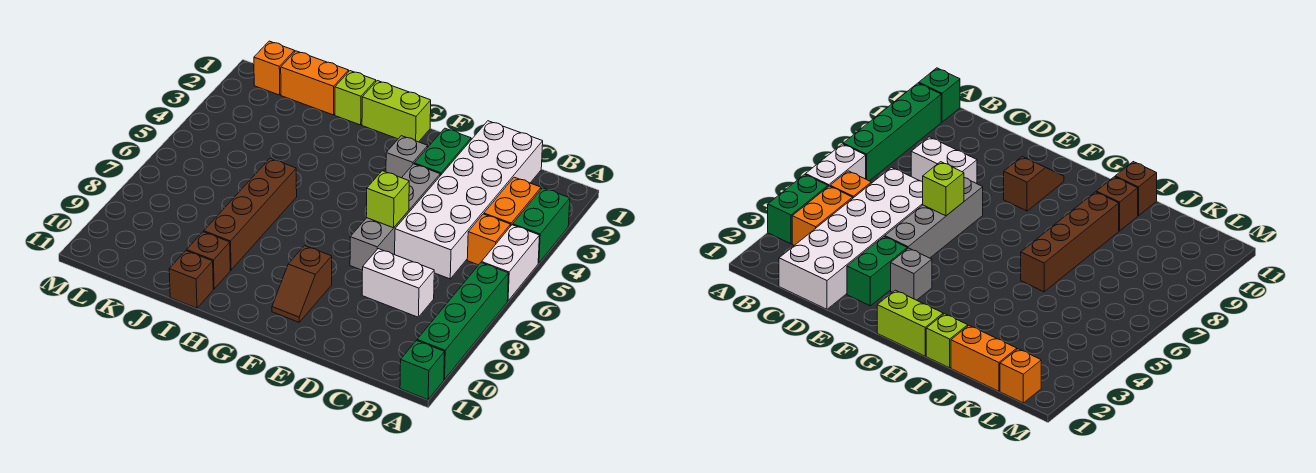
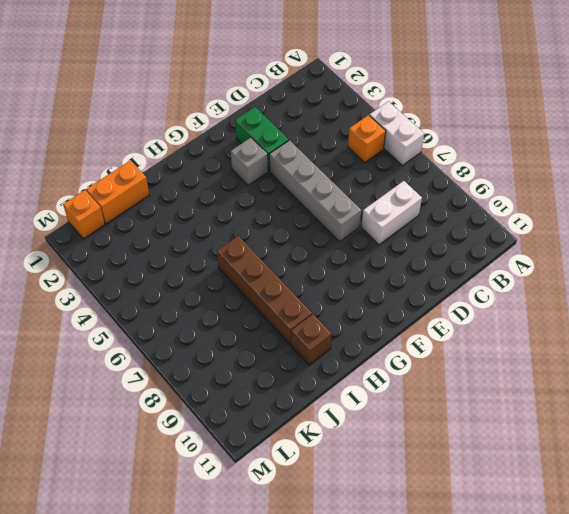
none -> green 1x2 brick [513,188,570,263]
none -> green 1x4 brick [417,263,509,380]
none -> green 1x1 brick [400,341,444,400]

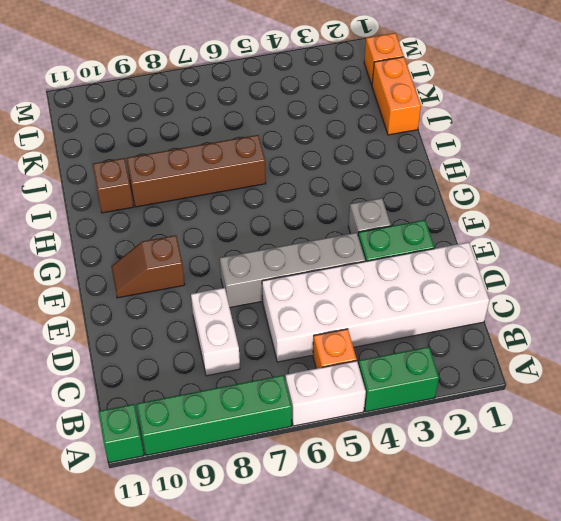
none -> orange 1x2 brick [484,177,541,225]
none -> lime 1x2 brick [362,81,431,142]
none -> lime 1x1 brick [335,71,376,125]

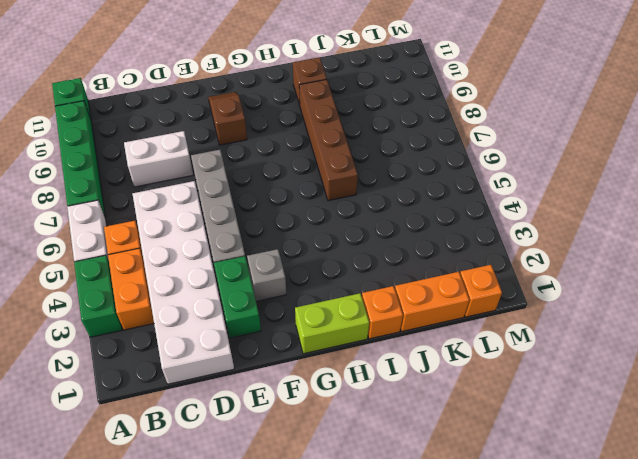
orange 1x1 brick [362,286,403,339] -> lime 1x1 brick [335,71,376,125]
none -> brown 1x1 brick [169,251,213,308]
none -> lime 1x1 brick [367,171,409,228]

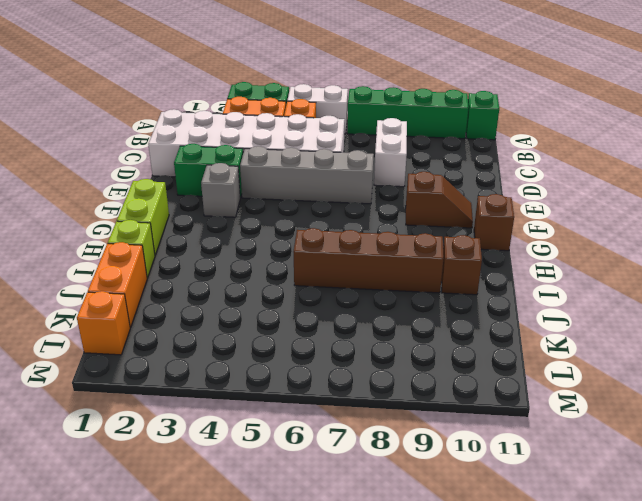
brown 1x1 brick [474,194,514,251] -> brown 1x1 brick moved to [169,251,213,308]
none -> lime 1x1 brick [367,171,409,228]

